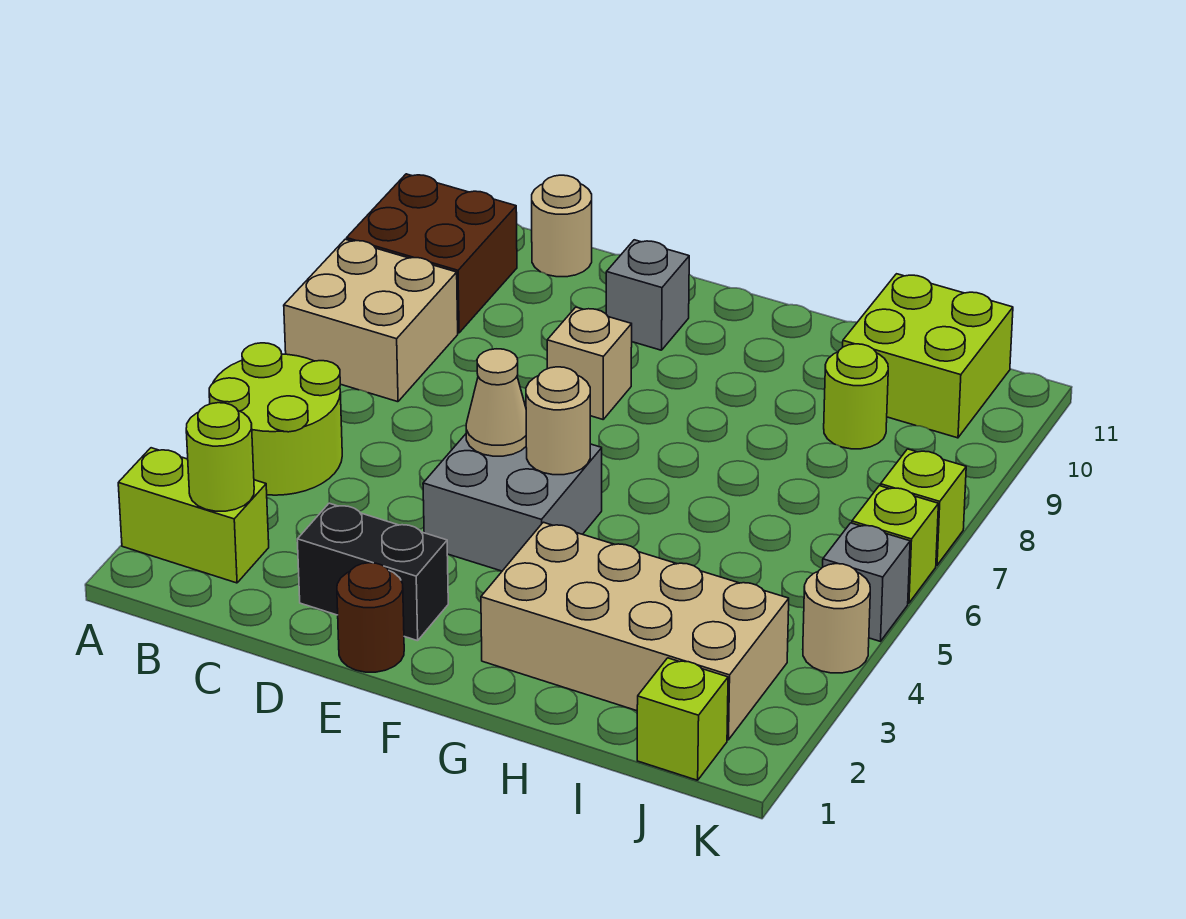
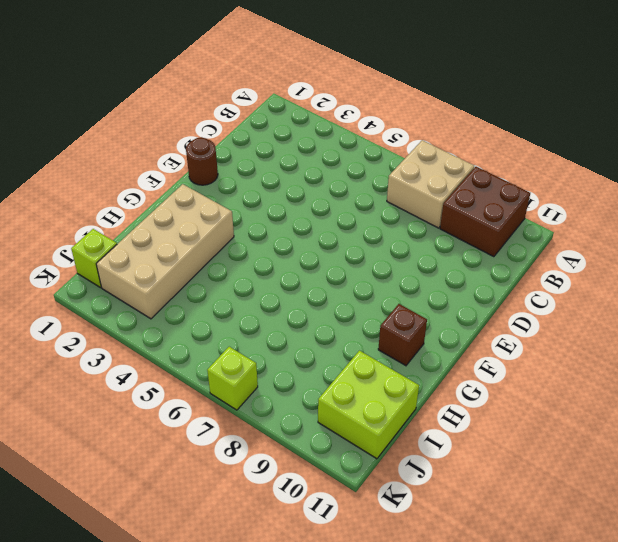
brown 1x1 brick [378,304,427,366] -> none
none -> lime 1x2 brick [118,448,269,583]
none -> lime 2x2 round brick [209,343,342,495]
none -> tan 1x1 round brick [532,175,592,277]

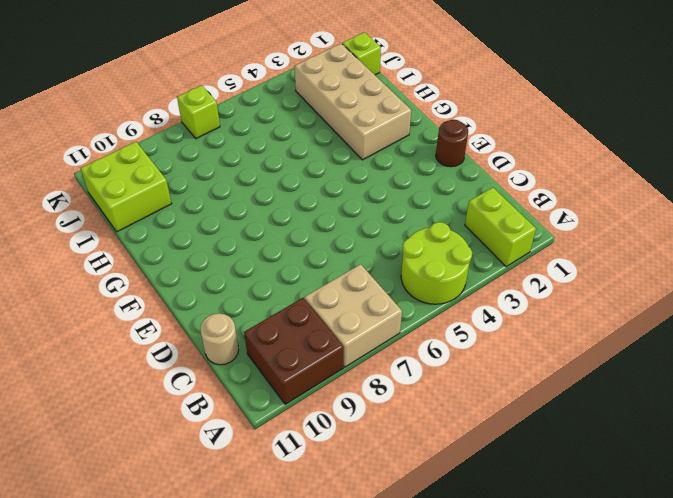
none -> black 1x2 brick [297,503,448,641]
none -> grey 2x2 brick [423,434,602,571]
none -> tan 1x1 brick [547,307,632,419]

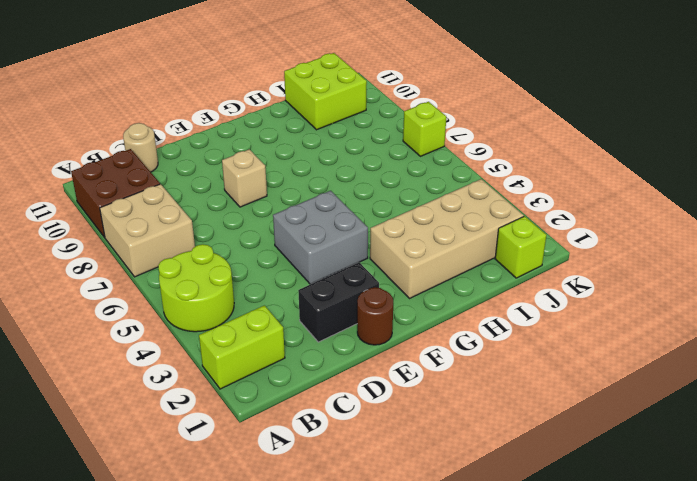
none -> grey 1x1 brick [606,240,689,350]
none -> lime 1x1 round brick [824,344,888,449]
none -> tan 1x1 round brick [803,564,870,673]

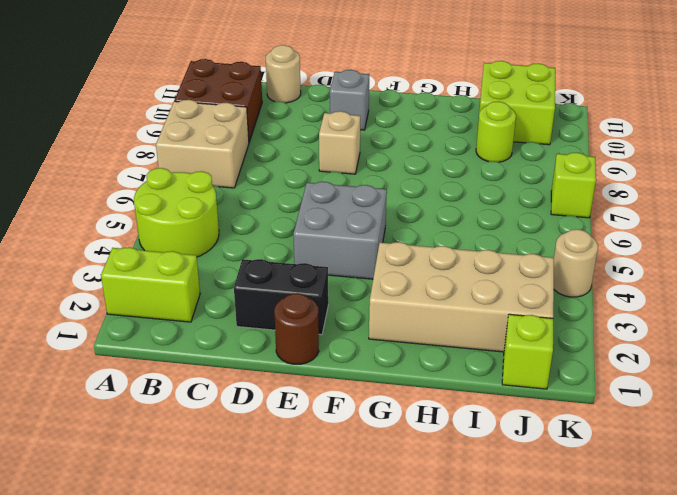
none -> grey 1x1 brick [823,523,910,641]
none -> lime 1x1 brick [852,486,938,603]
none -> lime 1x1 round brick [186,403,254,511]

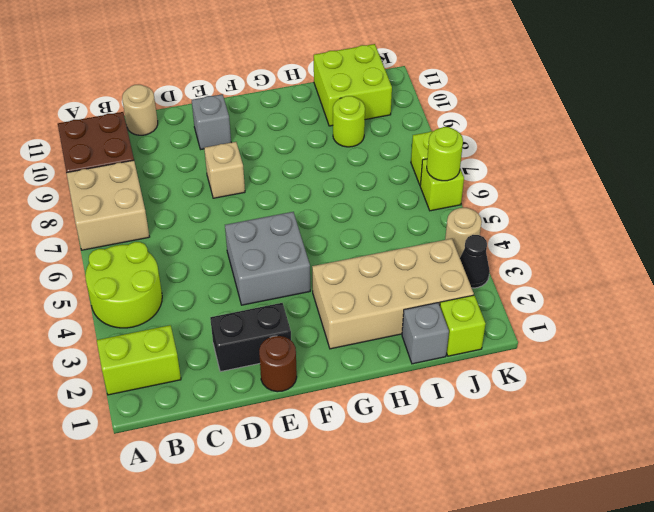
grey 1x1 brick [402,303,449,364] -> grey 1x1 brick moved to [823,523,910,641]
black 1x1 cone [460,235,490,288] -> none
lime 1x1 round brick [427,127,463,181] -> lime 1x1 round brick moved to [186,403,254,511]
none -> tan 1x1 cone [466,349,526,456]
none -> tan 1x1 round brick [526,367,590,475]

